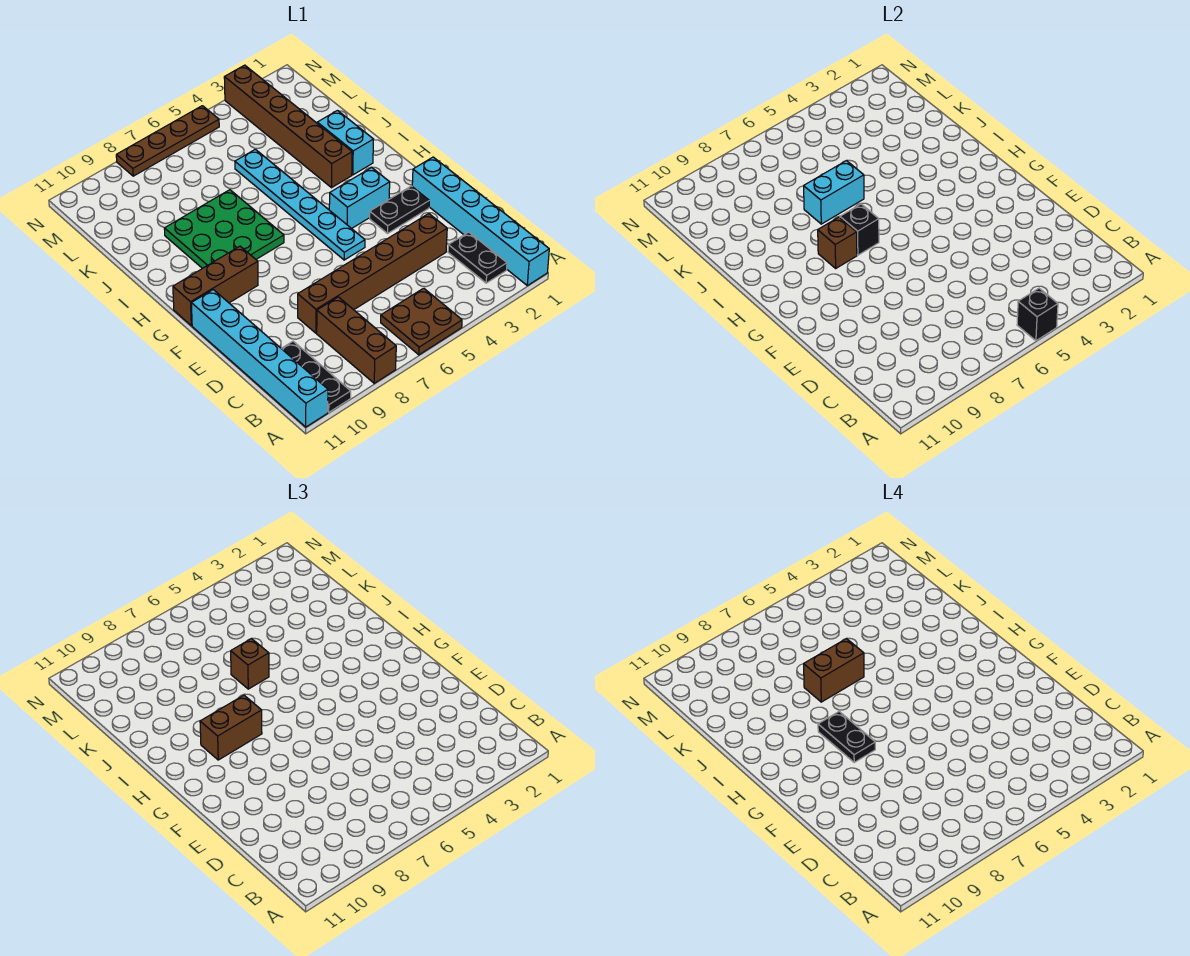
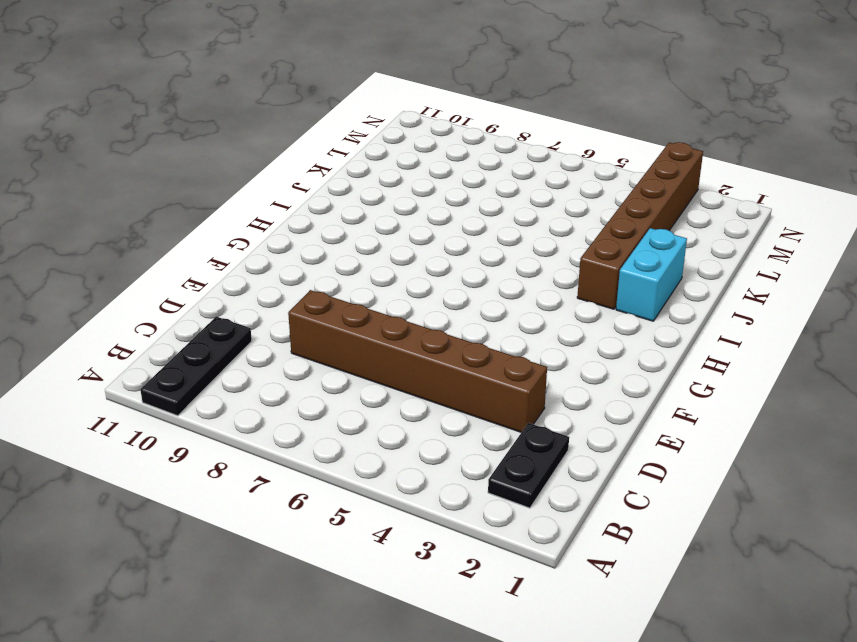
none -> cyan 1x6 brick [412,157,549,285]
none -> brown 2x2 plate [381,288,462,355]
none -> brown 1x3 brick [317,297,396,383]

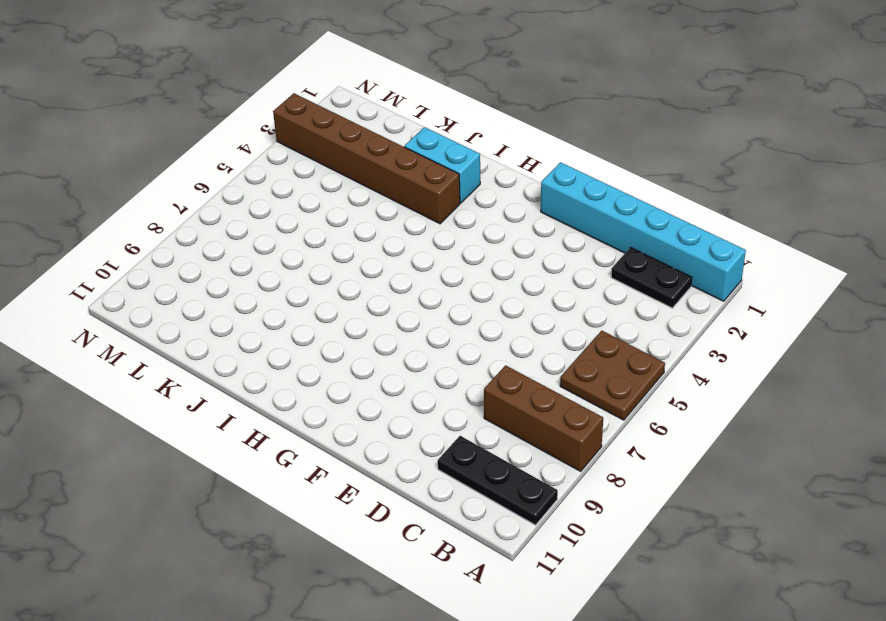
none -> cyan 1x6 brick [191,290,328,427]
none -> brown 1x6 brick [298,214,447,333]
none -> black 1x2 plate [370,186,429,233]

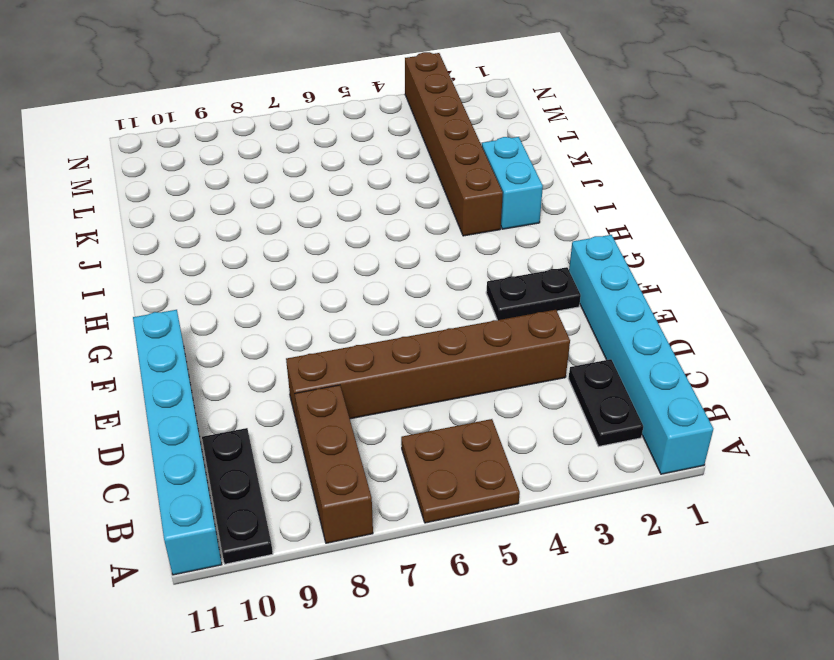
none -> cyan 1x6 plate [235,149,365,260]
none -> cyan 1x2 brick [329,168,390,229]
none -> brown 1x3 brick [173,246,258,326]

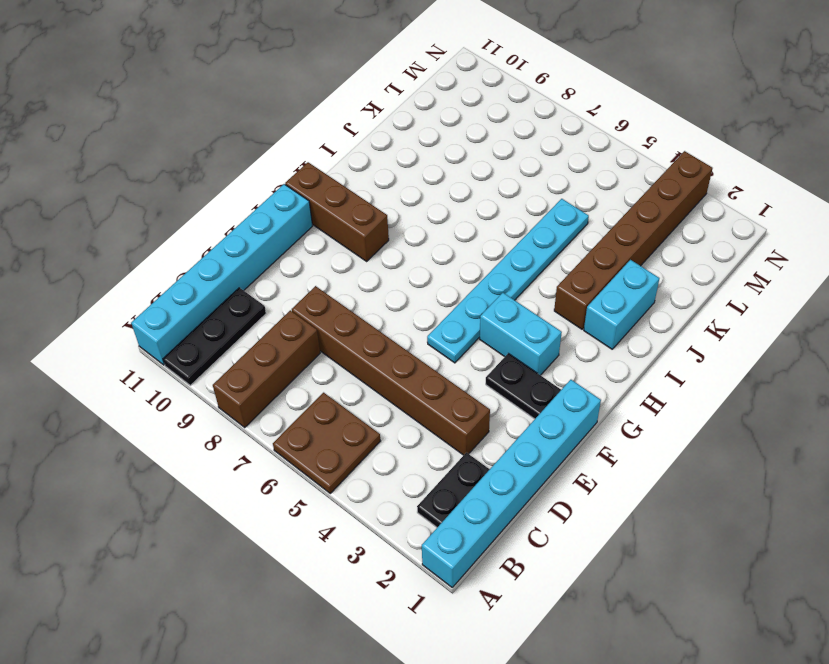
none -> green 3x3 plate [164,190,284,269]
none -> brown 1x4 plate [116,106,219,176]
none -> black 1x1 brick [1017,288,1058,341]

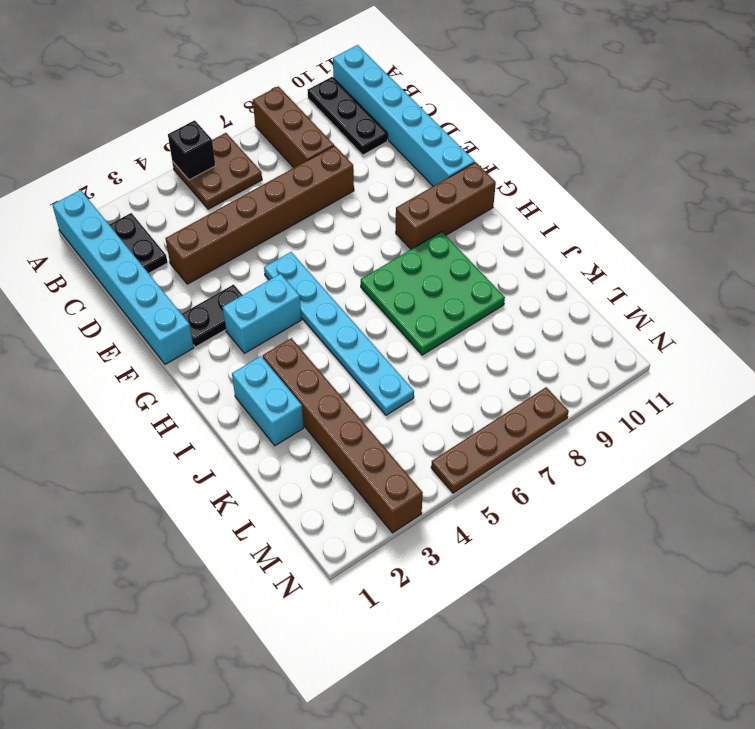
none -> black 1x1 brick [840,204,879,255]
none -> brown 1x1 brick [818,217,857,268]
none -> cyan 1x2 brick [804,160,864,224]

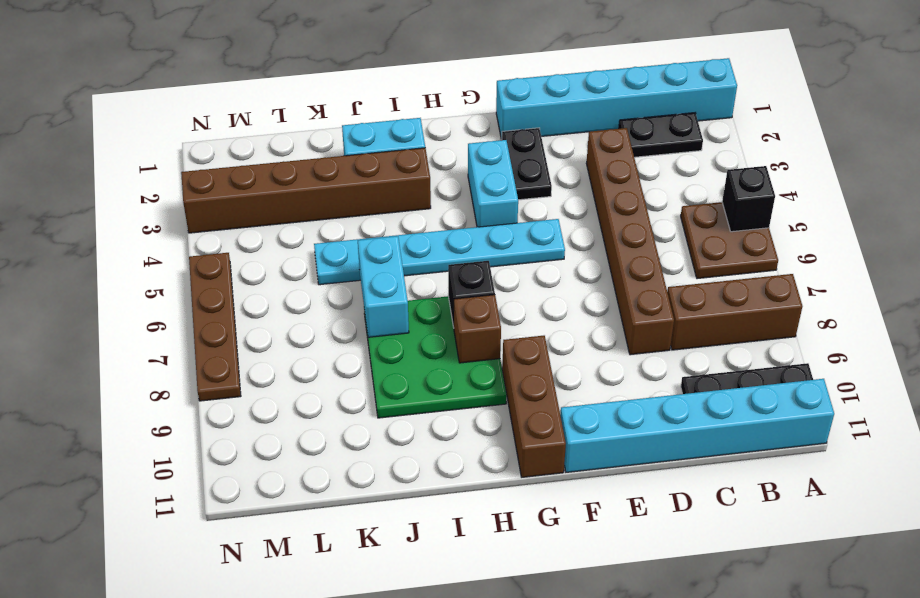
none -> brown 1x2 brick [200,695,262,760]
none -> brown 1x1 brick [231,638,269,689]
none -> black 1x2 plate [818,712,875,762]

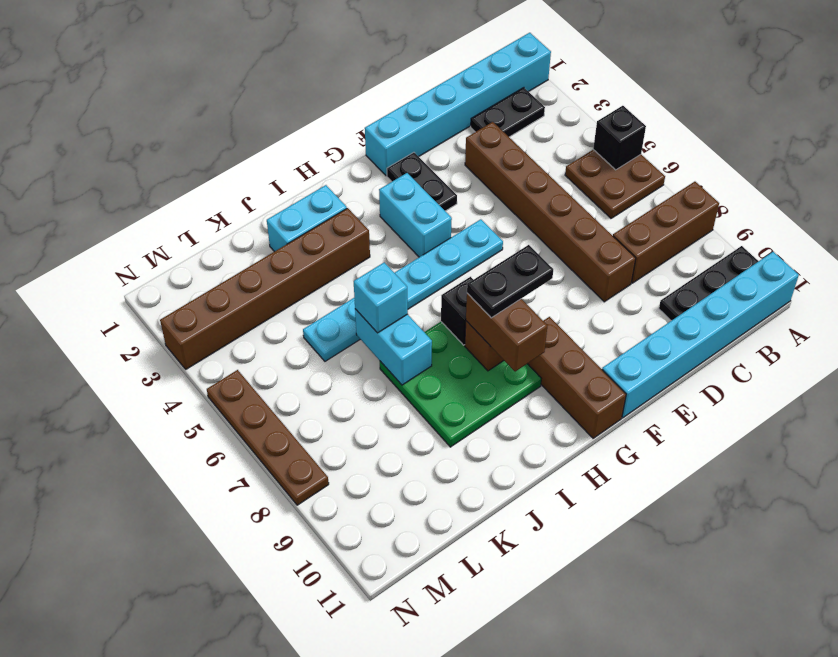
cyan 1x1 brick [354,263,408,333] -> brown 1x1 brick [231,638,269,689]
none -> brown 1x2 brick [804,638,864,702]

